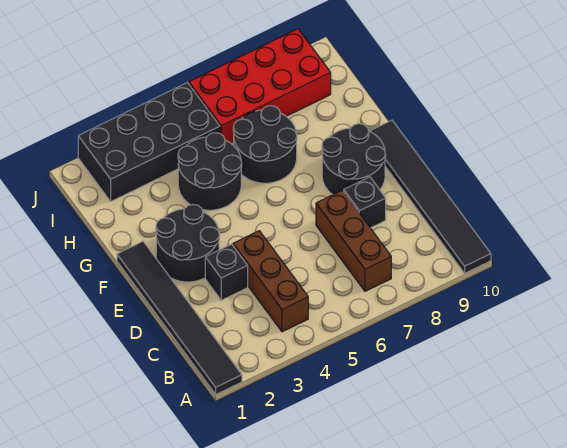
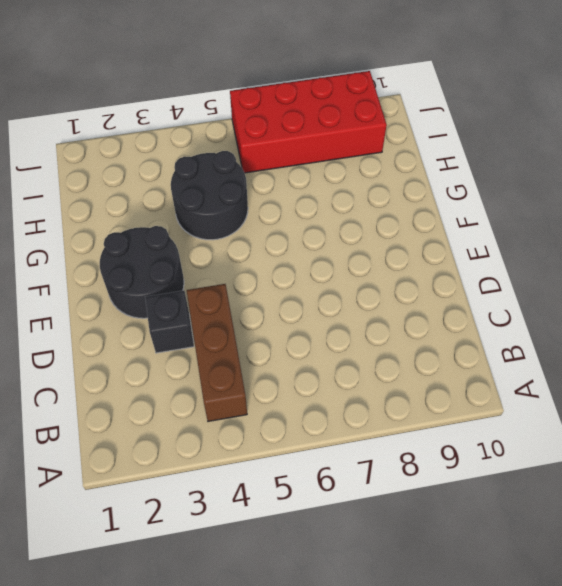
none -> black 1x6 tile [117,241,242,394]
none -> black 1x6 tile [370,120,491,273]
none -> brown 1x3 brick [316,190,391,291]

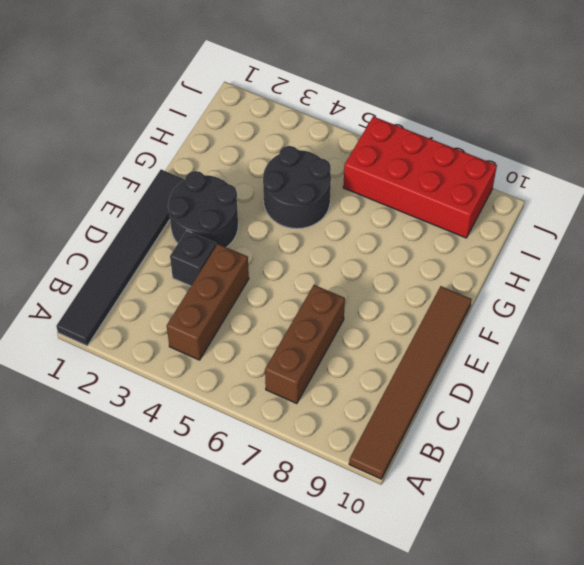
brown 1x6 tile [349,286,472,479] -> black 1x6 tile [370,120,491,273]
none -> black 1x1 brick [344,177,386,228]
none -> black 2x2 round brick [322,124,386,195]
none -> black 2x2 round brick [233,106,297,183]

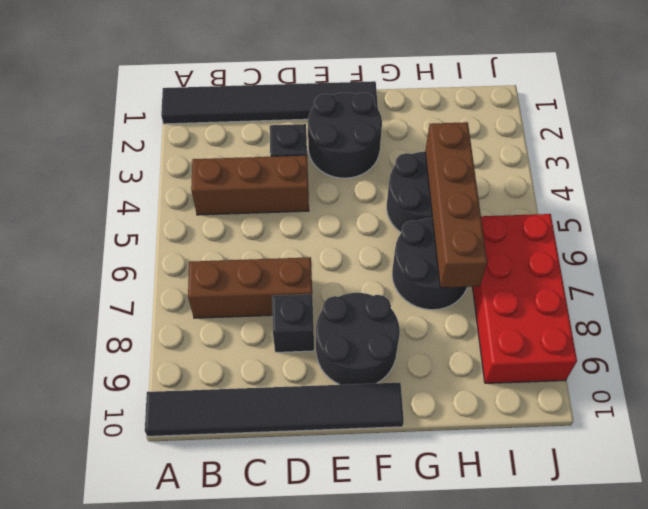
brown 1x4 brick [425,122,487,288] -> none
none -> black 2x4 brick [78,83,220,201]

